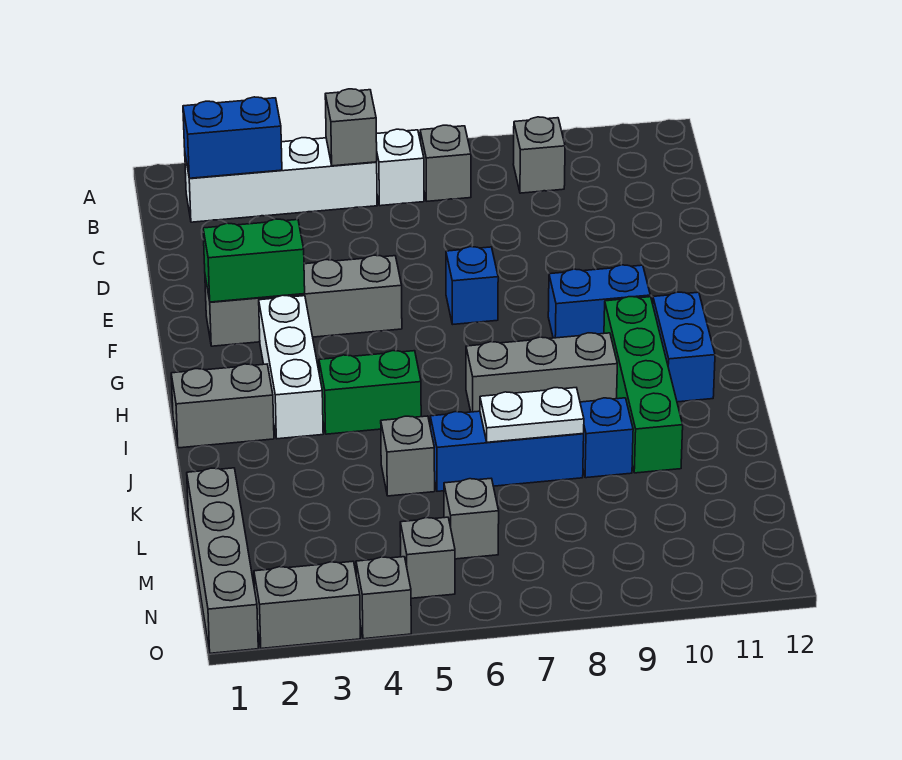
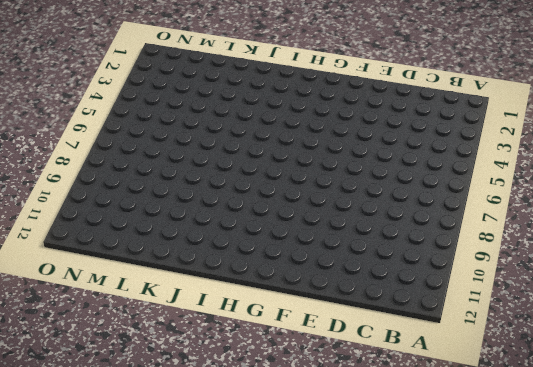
none -> white 1x4 brick [185,138,377,222]
none -> white 1x1 brick [376,129,424,206]
none -> grey 1x1 brick [420,125,471,201]

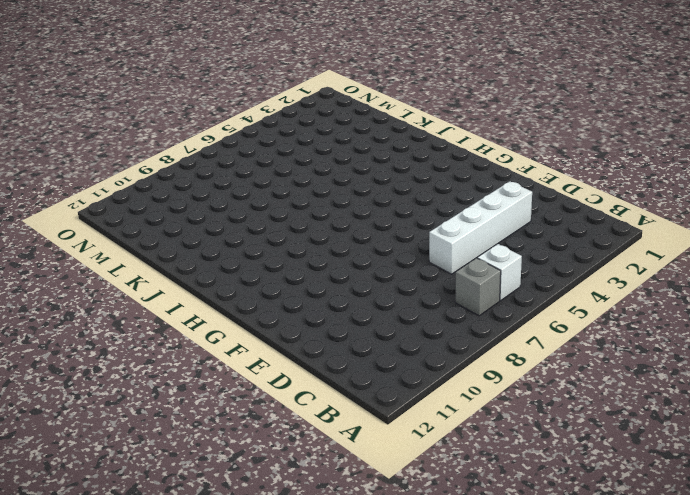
white 1x4 brick [429,181,532,274] -> white 1x4 brick moved to [185,138,377,222]
none -> grey 1x1 brick [513,117,565,193]
none -> grey 1x4 brick [205,255,402,346]
none -> blue 1x1 brick [446,247,498,324]

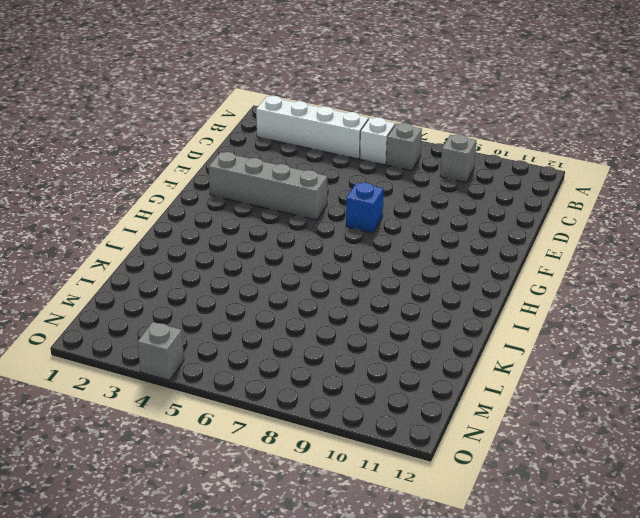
none -> white 1x3 brick [259,295,323,439]
none -> blue 1x2 brick [548,265,650,338]
none -> green 1x4 brick [604,297,683,473]

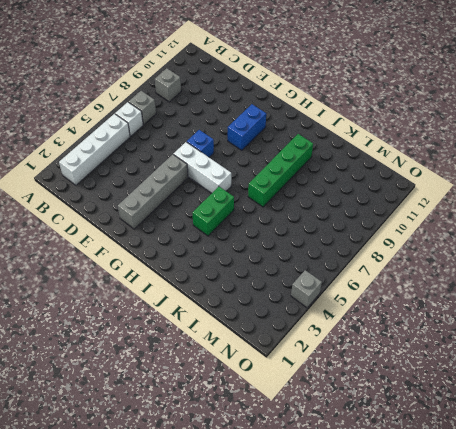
white 1x3 brick [173,142,231,193] -> white 1x3 brick moved to [259,295,323,439]
green 1x4 brick [248,134,313,207] -> green 1x4 brick turned to [604,297,683,473]
none -> blue 1x2 brick [653,292,715,402]
none -> grey 1x2 brick [171,364,274,448]
none -> grey 1x3 brick [466,333,617,412]

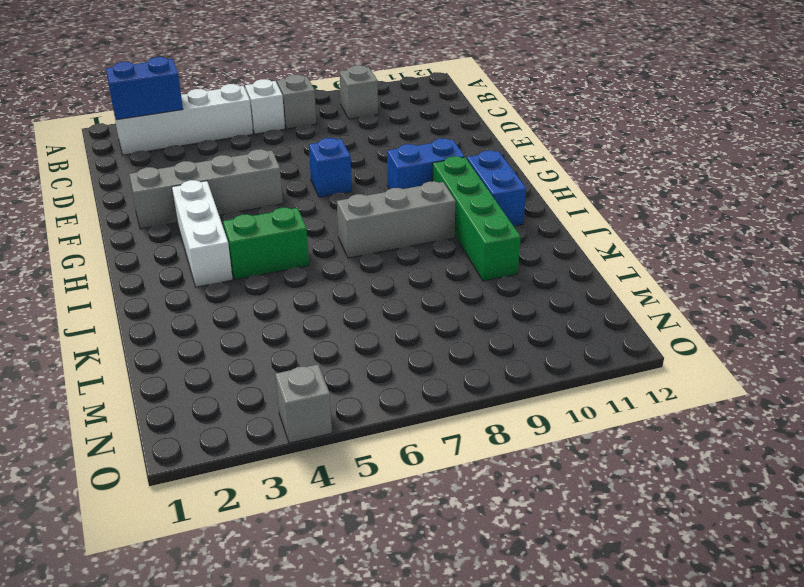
none -> grey 1x2 brick [171,364,274,448]
none -> grey 1x1 brick [381,416,435,496]
none -> blue 1x3 brick [430,411,584,491]

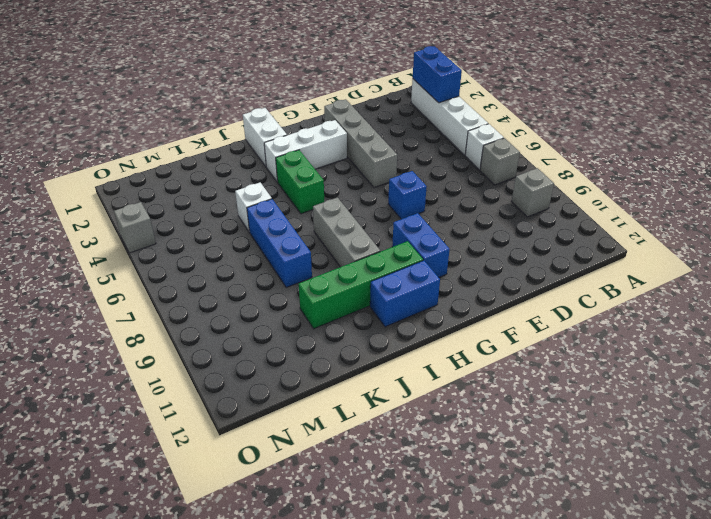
white 1x2 brick [243,108,287,166] -> grey 1x2 brick [171,364,274,448]
white 1x1 brick [235,183,272,232] -> grey 1x1 brick [381,416,435,496]
none -> blue 1x1 brick [580,398,633,478]
none -> grey 1x4 brick [187,468,258,653]
none -> grey 1x1 brick [444,479,499,559]

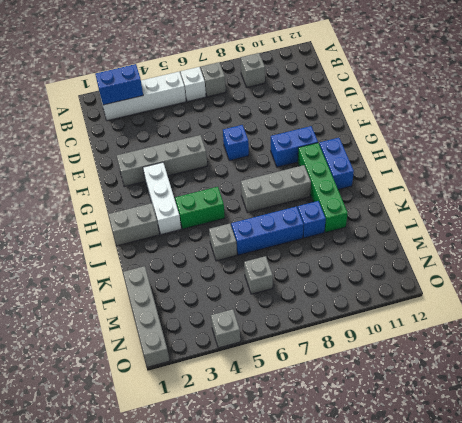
none -> grey 1x1 brick [400,517,455,598]
none -> grey 1x2 brick [254,561,360,649]
none -> grey 1x1 brick [325,89,377,166]

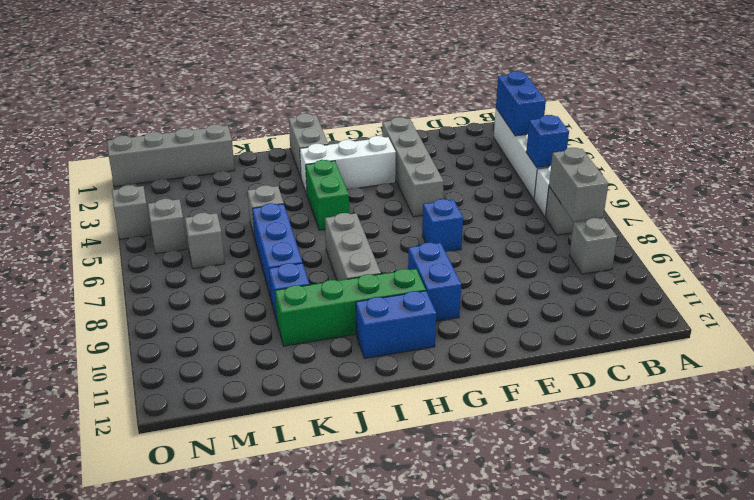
blue 1x1 brick [526,115,569,168] -> grey 1x1 brick [325,89,377,166]
grey 1x2 brick [549,148,608,221] -> grey 1x2 brick moved to [254,561,360,649]
none -> green 1x2 brick [203,219,305,302]
none -> white 1x2 plate [480,388,584,442]

